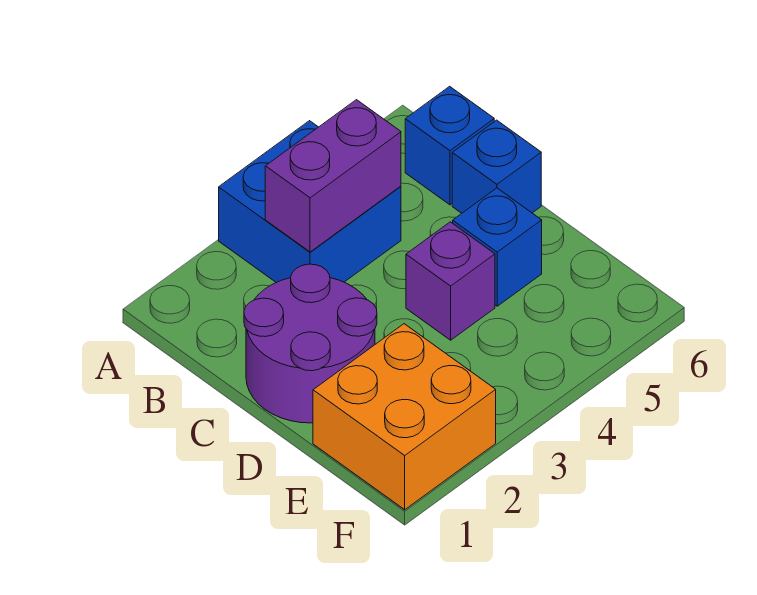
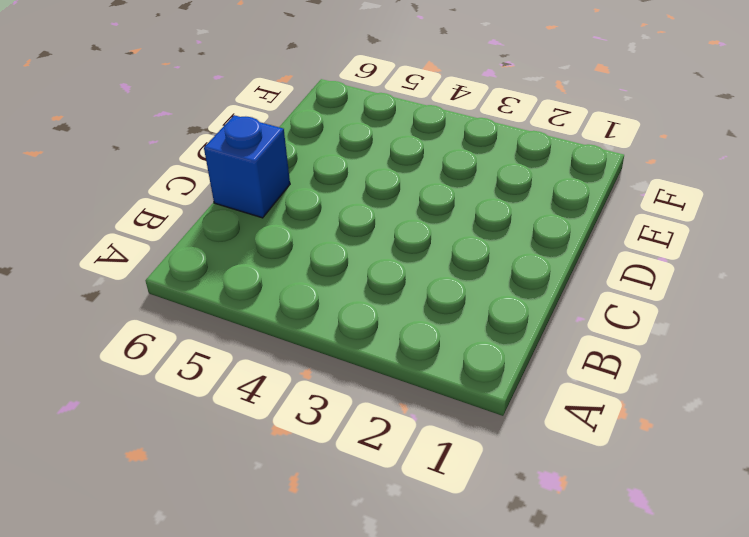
none -> blue 2x2 brick [219,121,401,283]
none -> blue 1x1 brick [405,86,494,205]

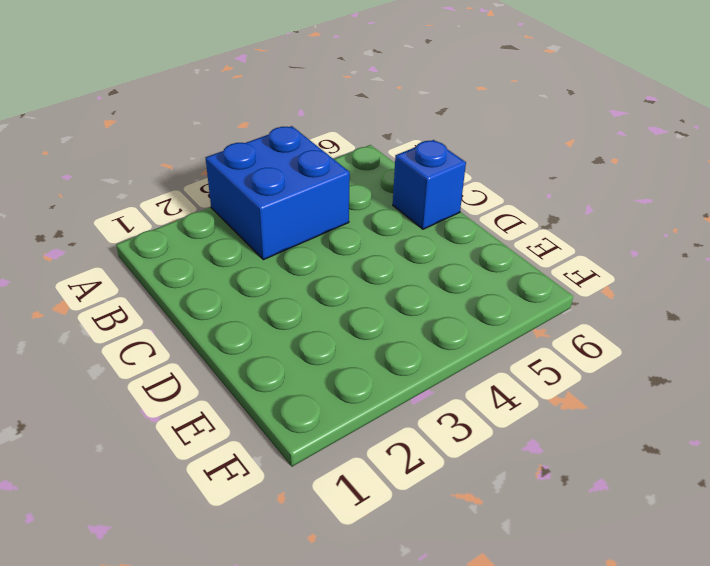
none -> blue 1x1 brick [405,86,494,205]
none -> purple 2x2 round brick [244,264,377,423]

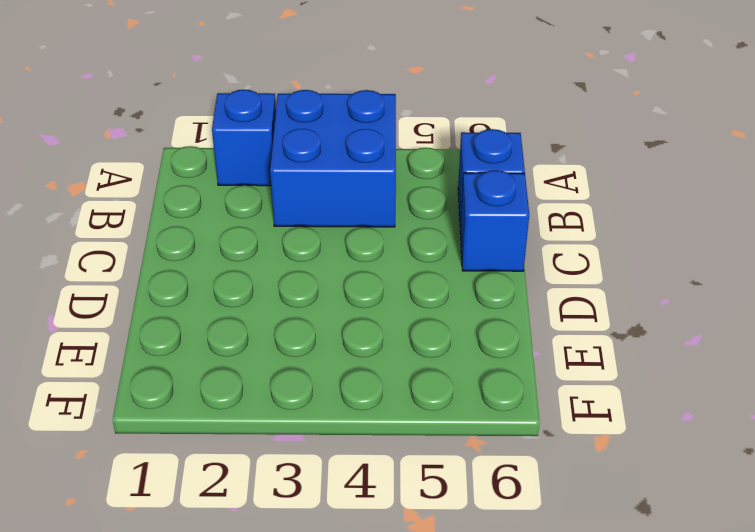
blue 1x1 brick [212,90,276,186] -> blue 1x1 brick moved to [453,188,542,306]
none -> purple 2x2 round brick [244,264,377,423]
none -> purple 1x1 brick [406,222,495,340]

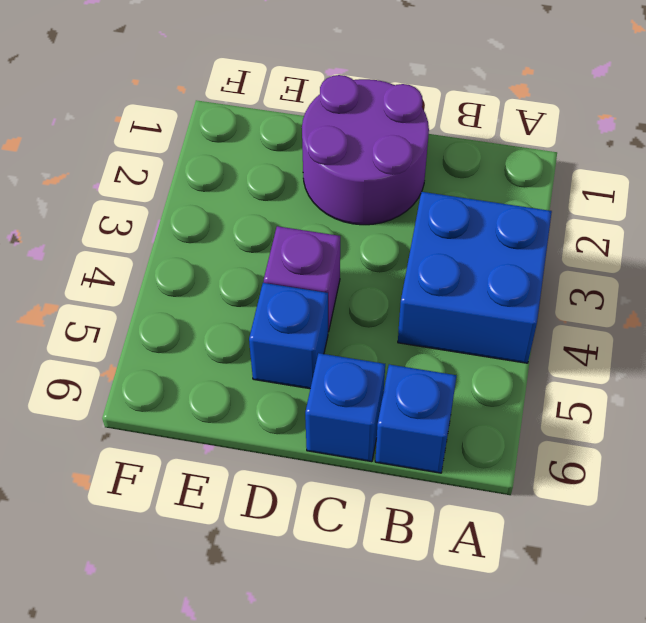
none -> orange 2x2 brick [313,324,496,510]
none -> purple 1x2 brick [265,100,401,252]

